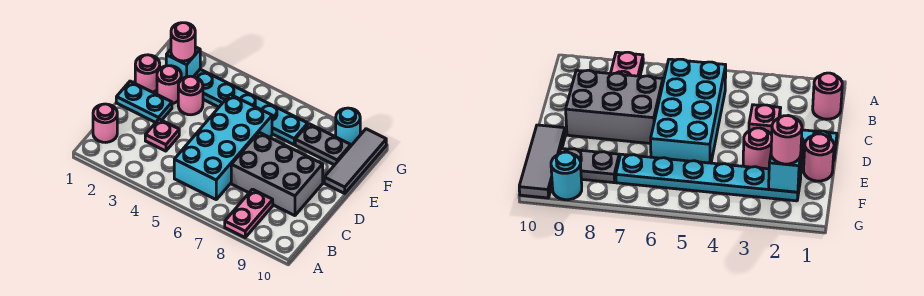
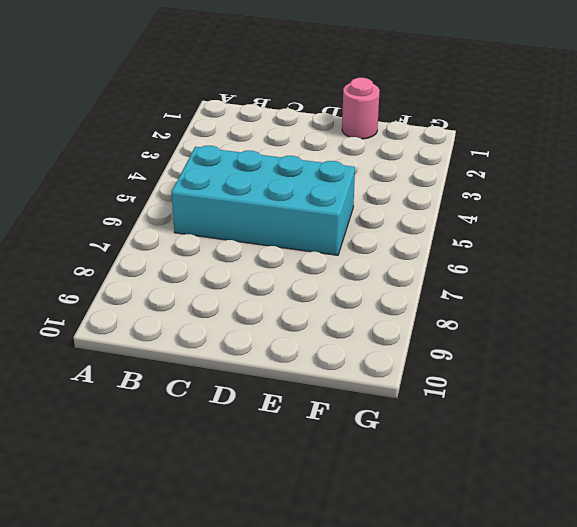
none -> pink 1x2 plate [225,189,273,237]
none -> pink 1x1 round brick [93,104,117,142]
none -> pink 1x1 plate [145,119,179,151]

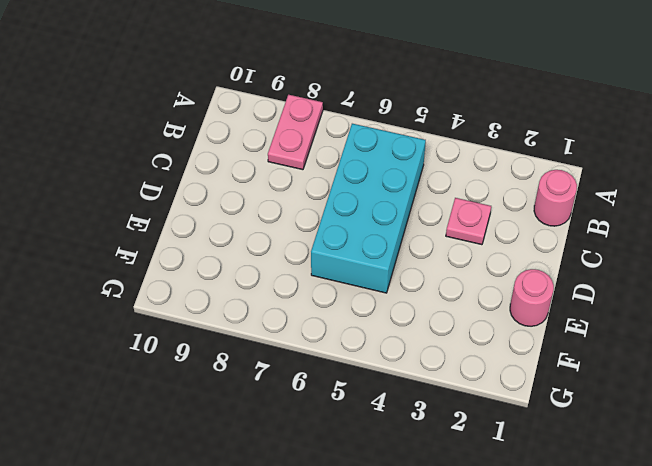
none -> grey 2x3 brick [231,132,323,216]
none -> cyan 1x2 plate [116,81,172,123]
none -> pink 1x1 round brick [157,66,181,104]

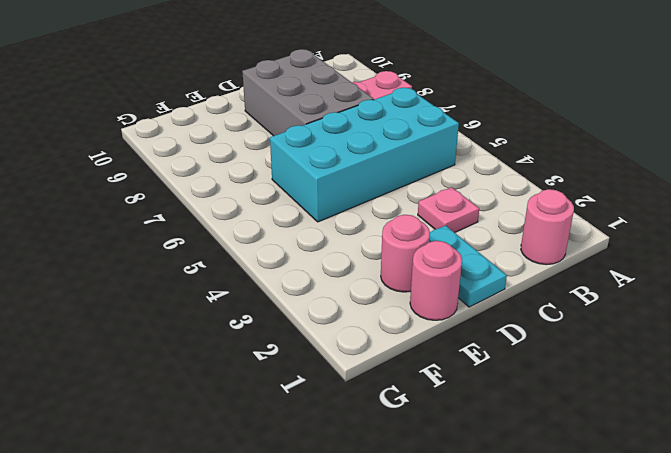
none -> pink 1x1 round brick [178,76,203,115]
none -> grey 1x3 tile [324,129,386,193]
none -> cyan 1x6 plate [194,69,308,145]

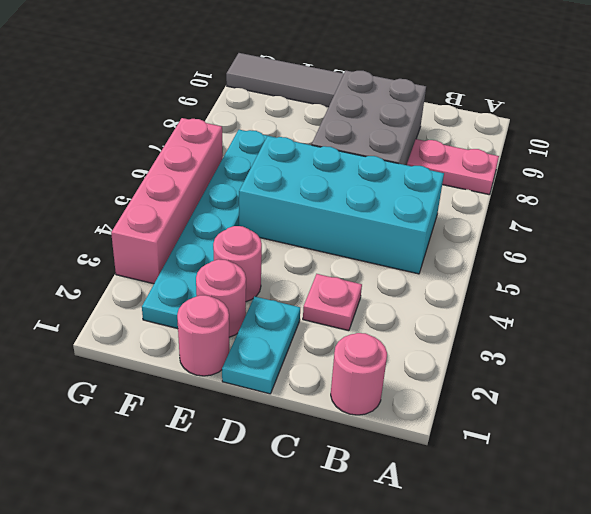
pink 1x4 brick [111,118,223,284] -> none
none -> grey 1x2 plate [295,124,351,165]
none -> cyan 1x1 round brick [336,108,360,145]
none -> cyan 1x1 brick [166,47,200,80]

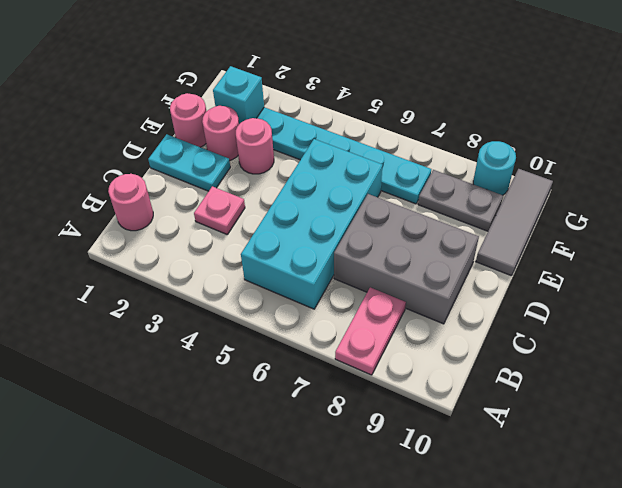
none -> pink 1x1 round brick [171,23,195,61]

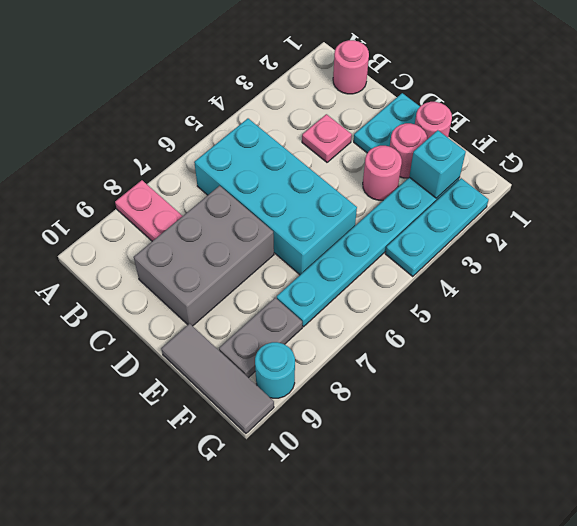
cyan 1x3 plate [385,178,489,277] -> none
none -> pink 1x1 round brick [171,23,195,61]

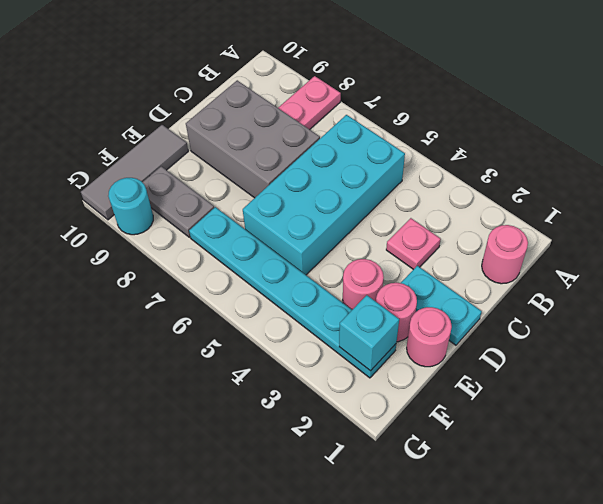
none -> pink 1x1 round brick [171,23,195,61]

